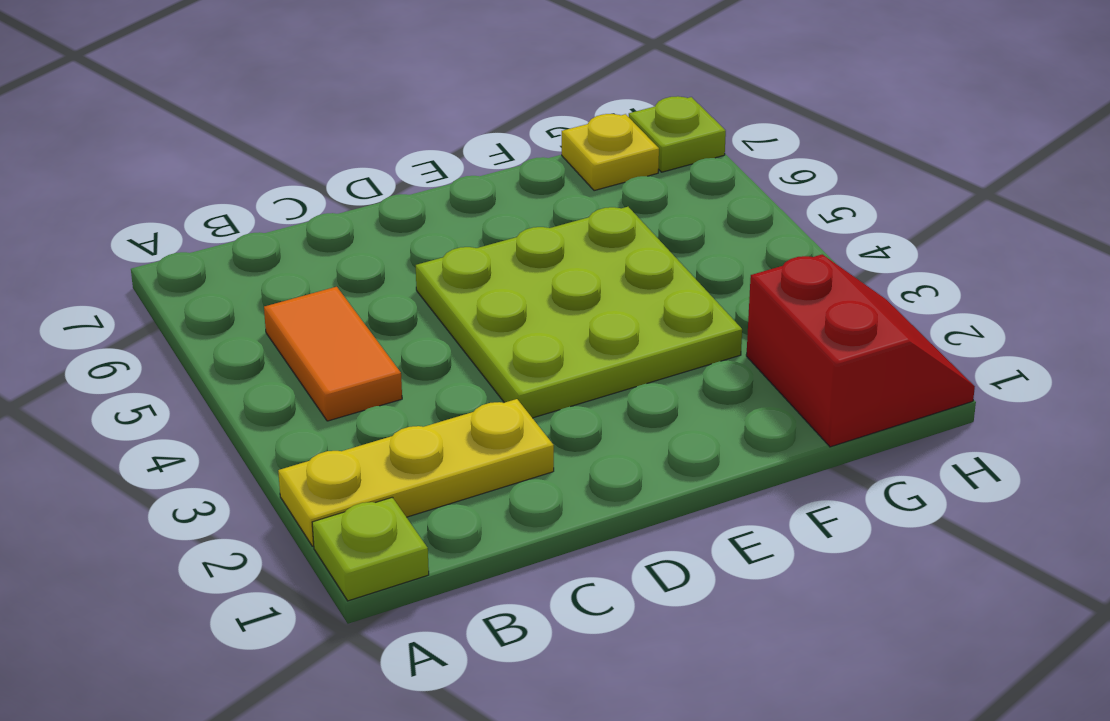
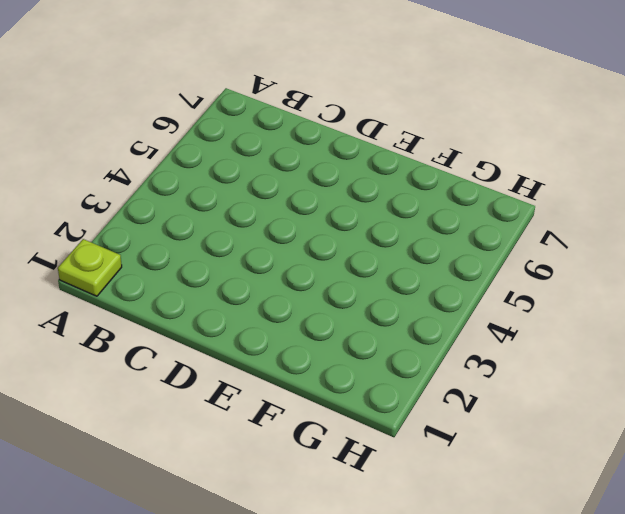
none -> yellow 1x3 plate [278,399,554,546]
none -> orange 1x2 tile [264,287,402,421]

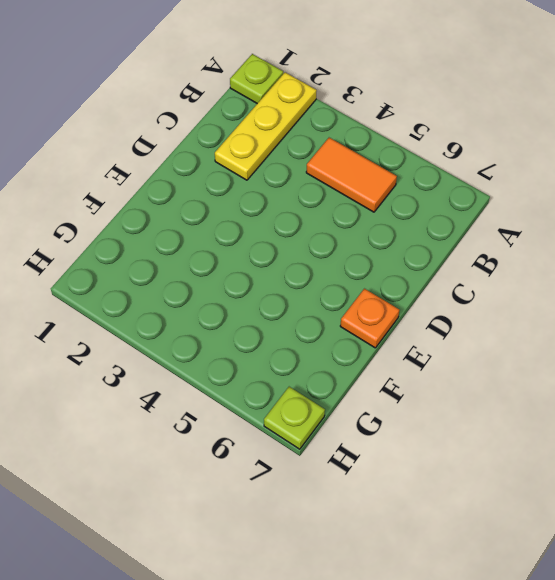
orange 1x1 plate [340,289,399,348] -> none
none -> lime 3x3 plate [416,207,742,418]
none -> red 2x2 slope [746,254,975,447]

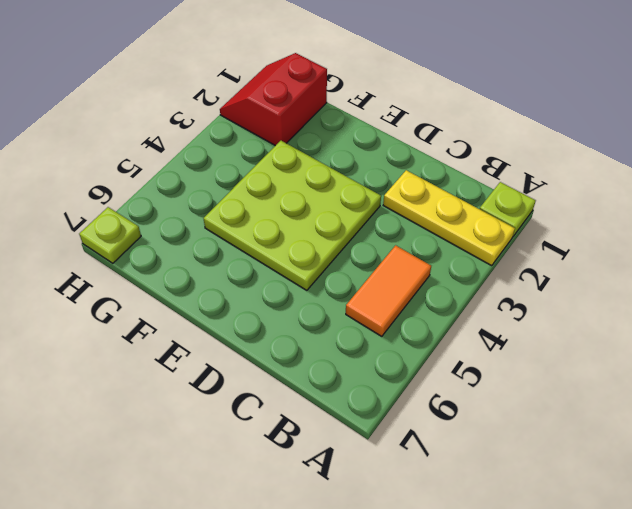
none -> yellow 1x1 plate [562,114,659,191]

